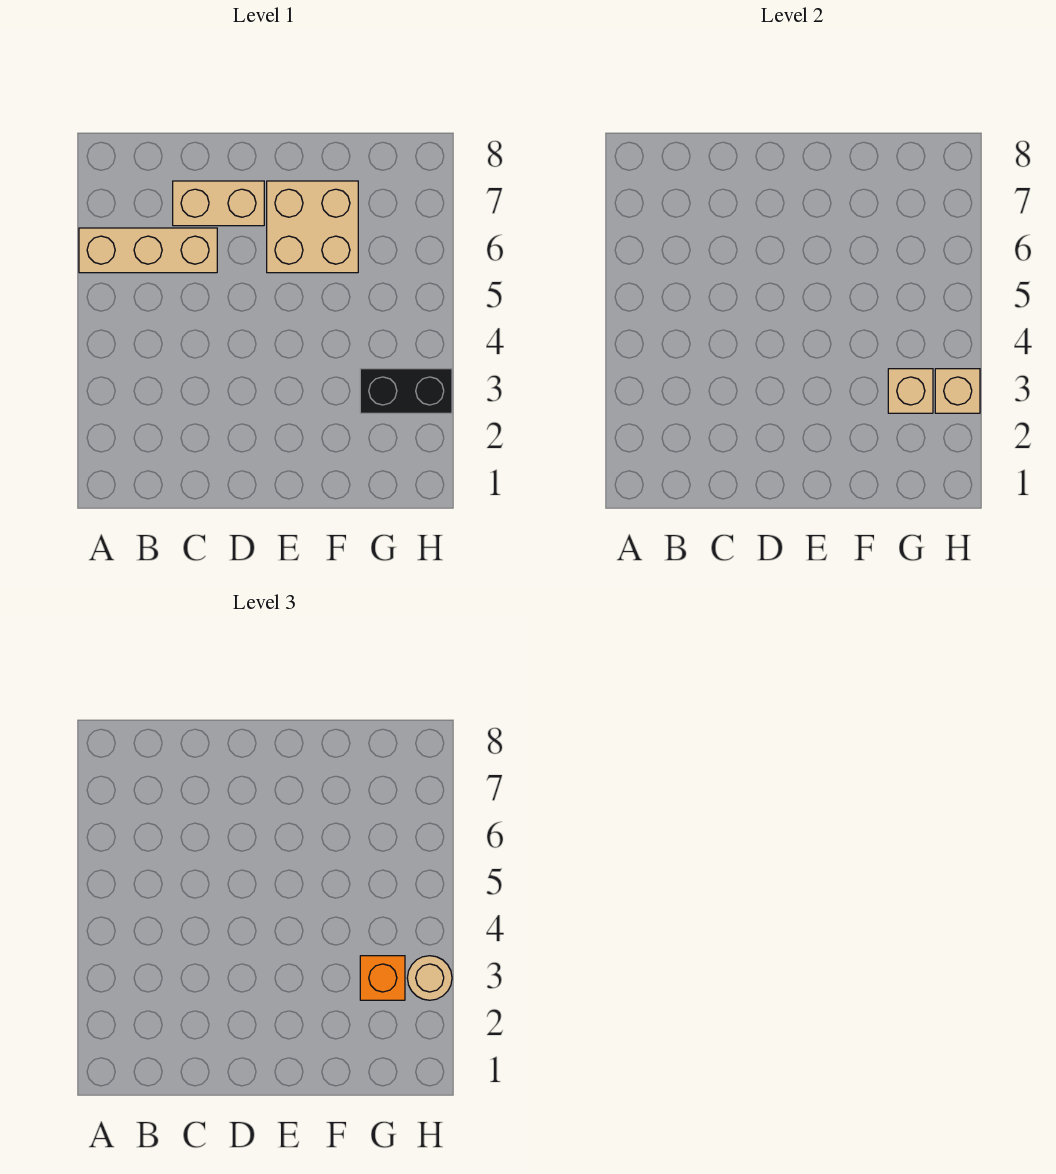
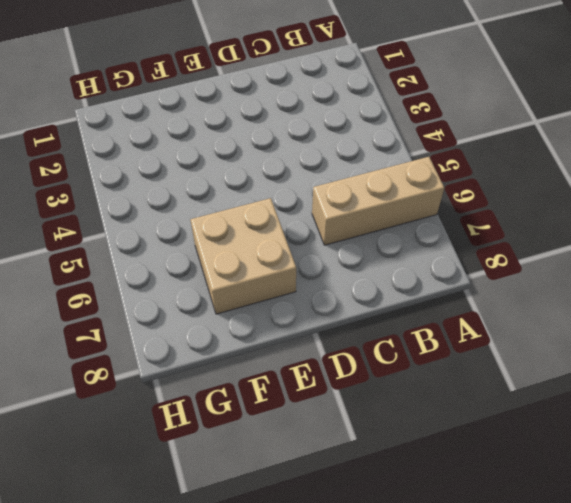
none -> tan 1x2 brick [173,181,264,226]
none -> black 1x2 brick [360,369,452,413]

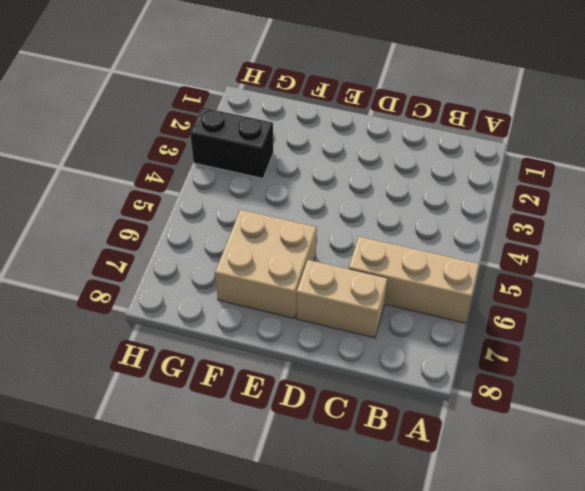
none -> tan 1x1 brick [888,369,933,413]
none -> tan 1x1 brick [935,369,980,413]

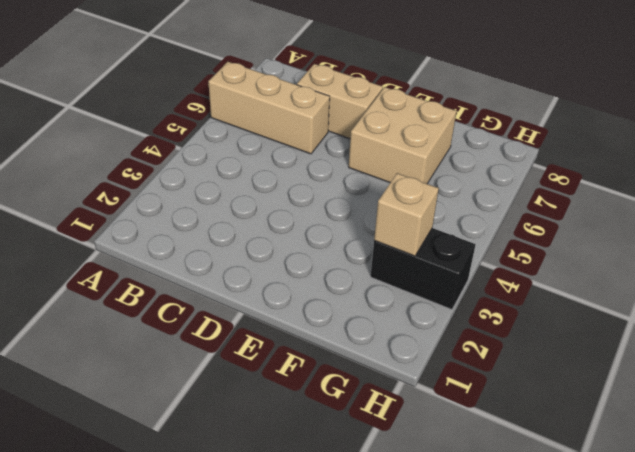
none -> tan 1x1 brick [935,369,980,413]
none -> orange 1x1 brick [360,956,405,1000]

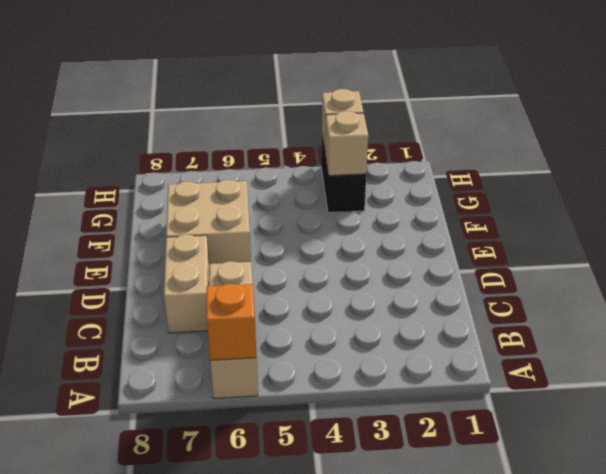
orange 1x1 brick [206,284,256,361] -> orange 1x1 brick moved to [360,956,405,1000]
none -> tan 1x1 round brick [407,956,452,1000]

